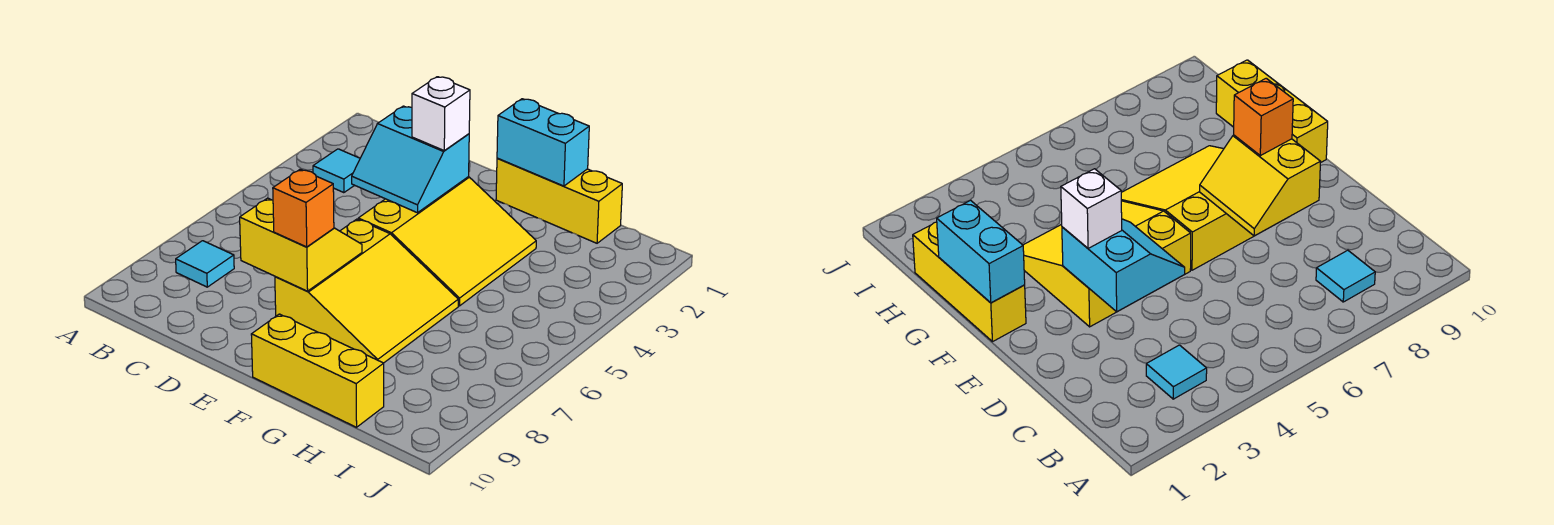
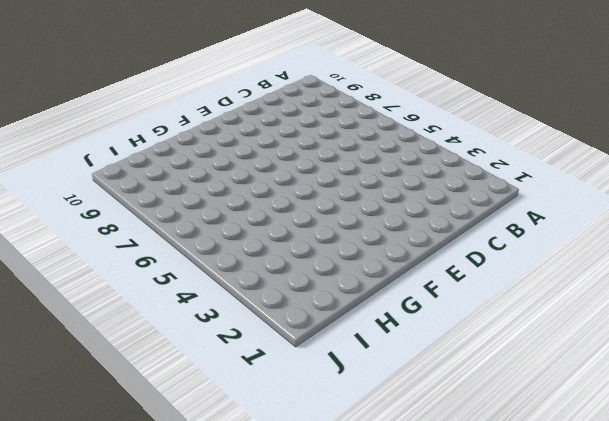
none -> cyan 1x1 tile [313,149,360,193]
none -> cyan 1x1 tile [176,241,234,287]

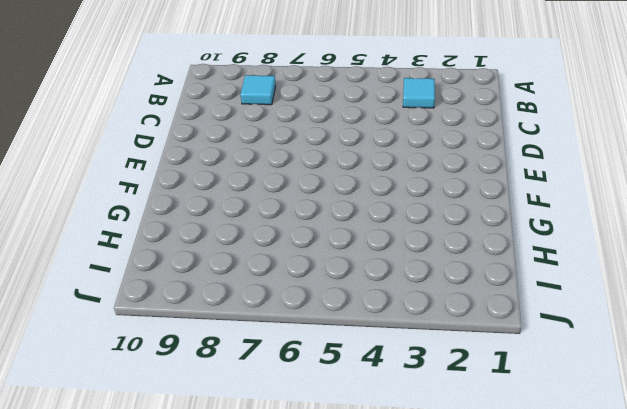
none -> yellow 3x3 slope [358,177,536,306]
none -> yellow 3x3 slope [275,219,458,363]

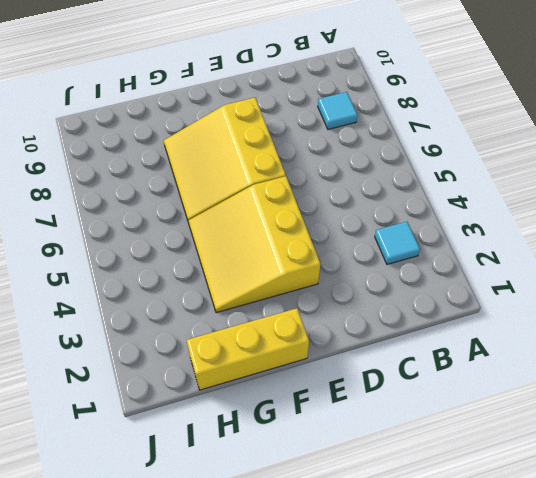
none -> yellow 1x3 brick [251,314,384,427]
none -> cyan 2x2 slope [352,106,469,213]

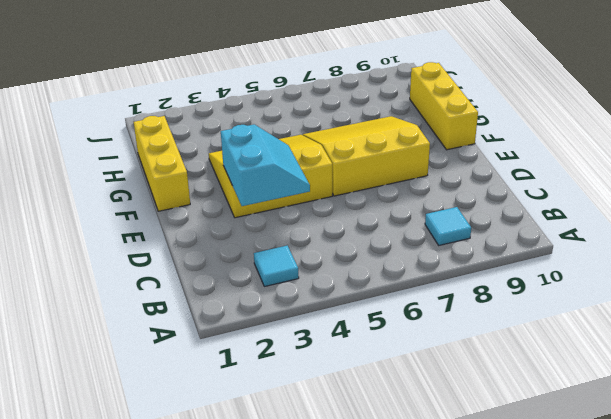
none -> yellow 2x2 slope [240,198,362,291]
none -> cyan 1x2 brick [497,99,589,186]

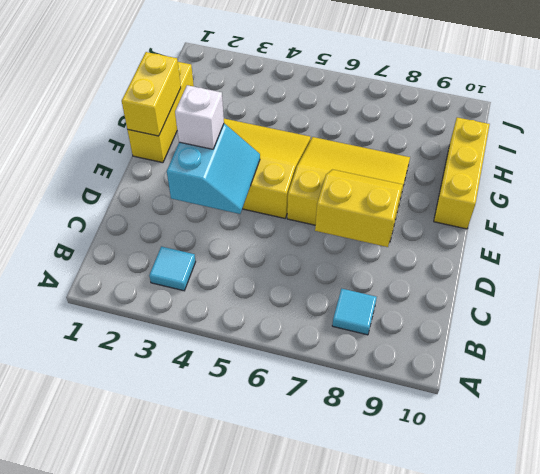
yellow 2x2 slope [315,170,403,247] -> yellow 2x2 slope turned to [240,198,362,291]
yellow 1x2 brick [122,52,181,136] -> cyan 1x2 brick [497,99,589,186]
none -> orange 1x1 brick [273,169,334,247]

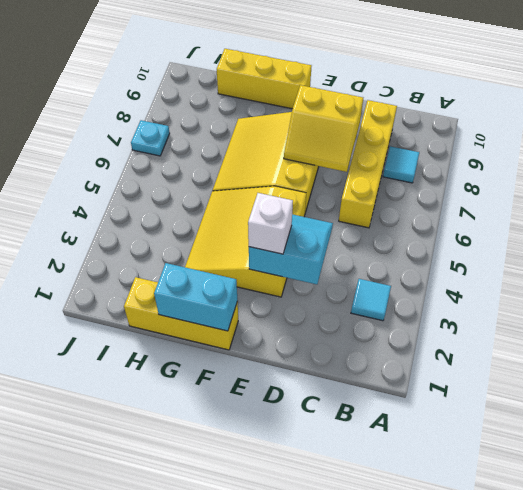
yellow 1x4 brick [339,100,397,228] -> none
cyan 1x1 plate [131,120,170,156] -> none
none -> orange 1x1 brick [273,169,334,247]

